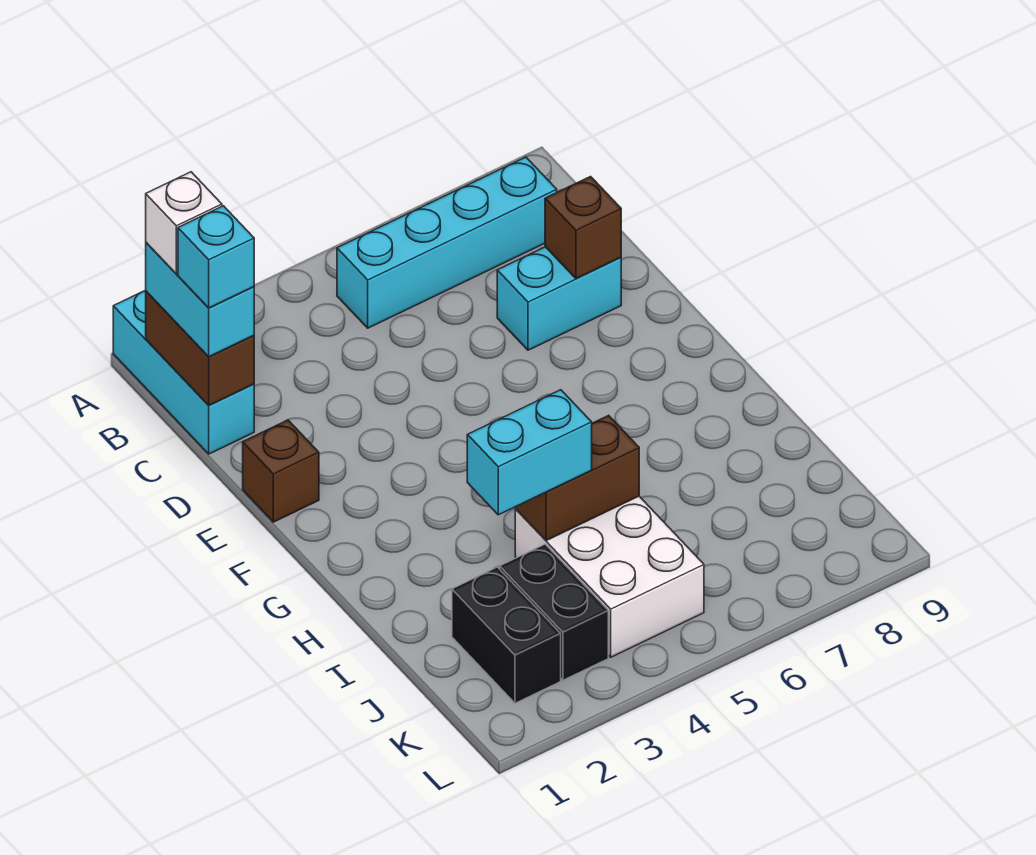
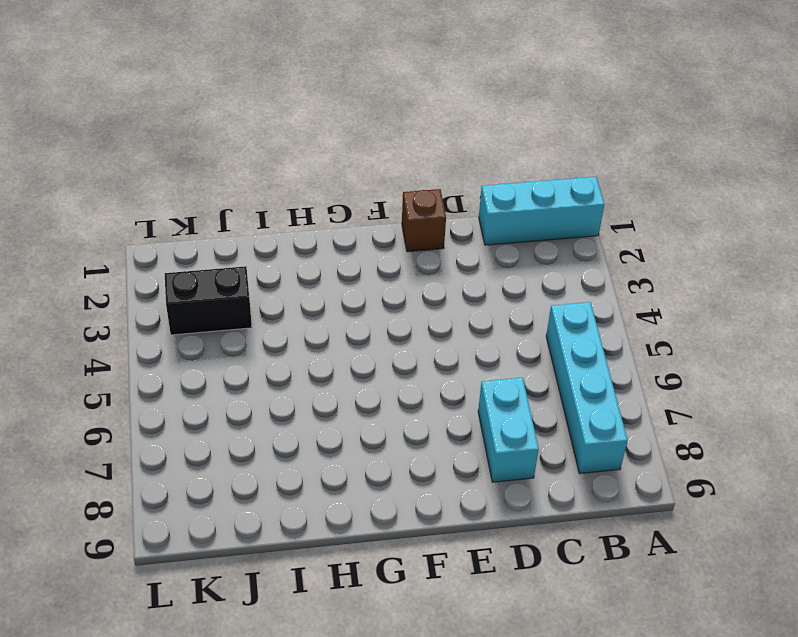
none -> white 2x3 brick [515,496,704,657]
none -> black 1x2 brick [452,567,561,703]
none -> brown 1x2 brick [146,291,254,405]

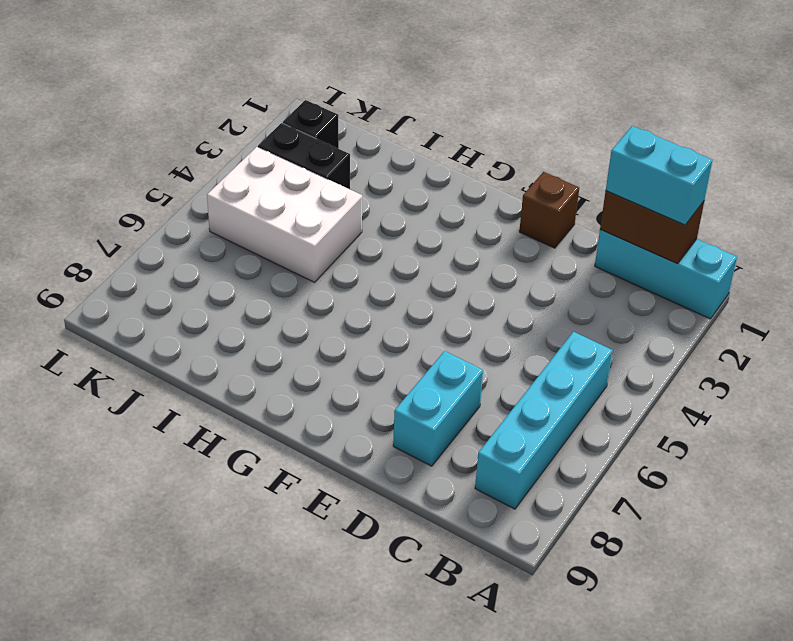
black 1x1 brick [283,100,339,149] -> black 1x2 brick [452,567,561,703]
none -> brown 1x1 brick [545,177,621,279]
none -> brown 1x2 brick [515,415,639,541]
none -> cyan 1x2 brick [467,390,592,515]

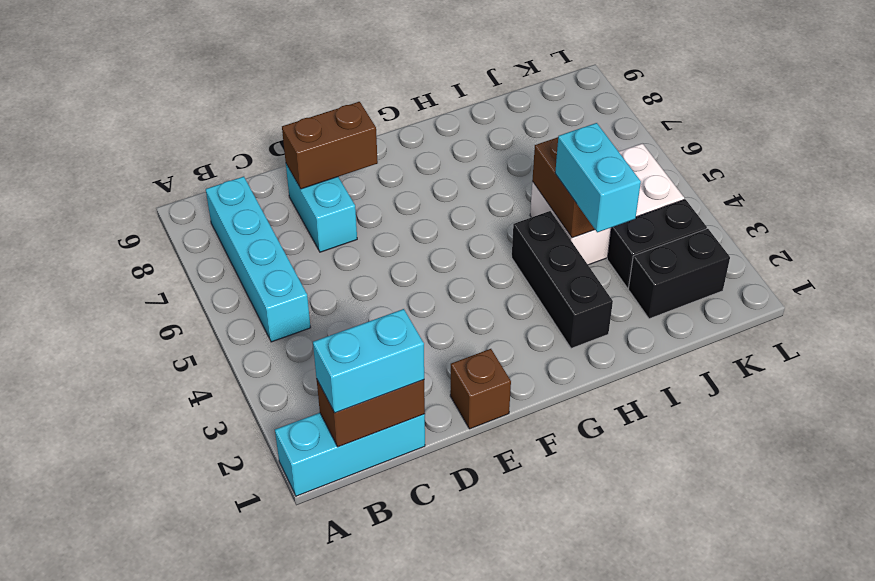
brown 1x2 brick [282,102,378,189] -> brown 1x1 brick [545,177,621,279]
black 1x3 brick [512,211,613,348] -> none
none -> white 1x1 brick [146,172,222,274]
none -> cyan 1x1 brick [178,206,254,308]

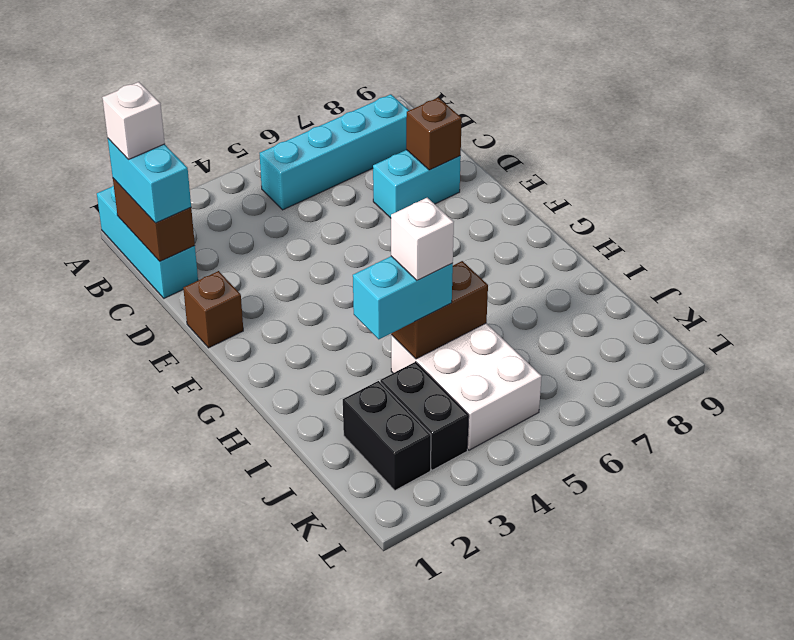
white 1x1 brick [391,198,454,280] -> none
none -> cyan 1x1 brick [178,206,254,308]

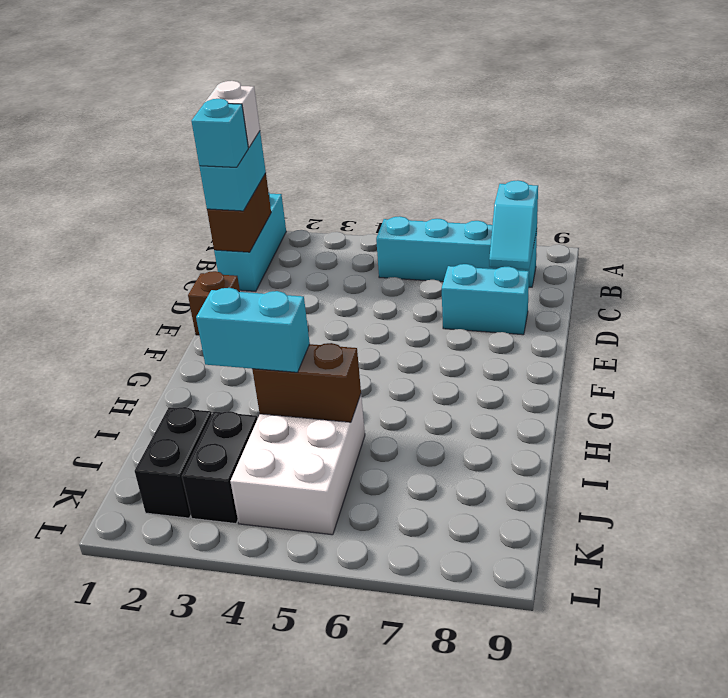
cyan 1x2 slope [489,180,538,270] -> none
none -> brown 1x1 brick [545,177,621,279]

